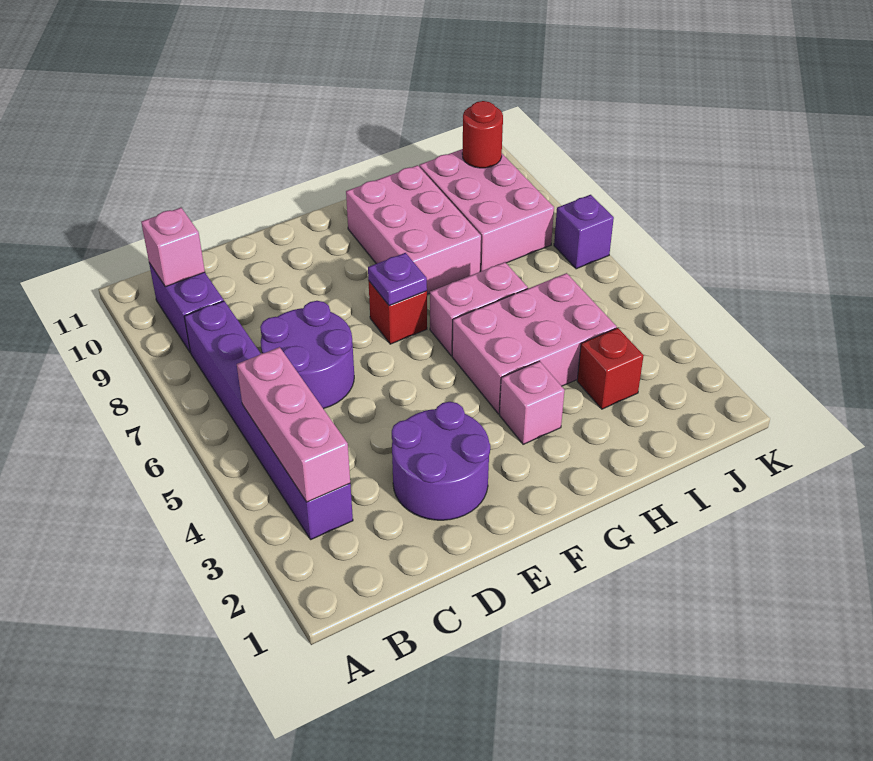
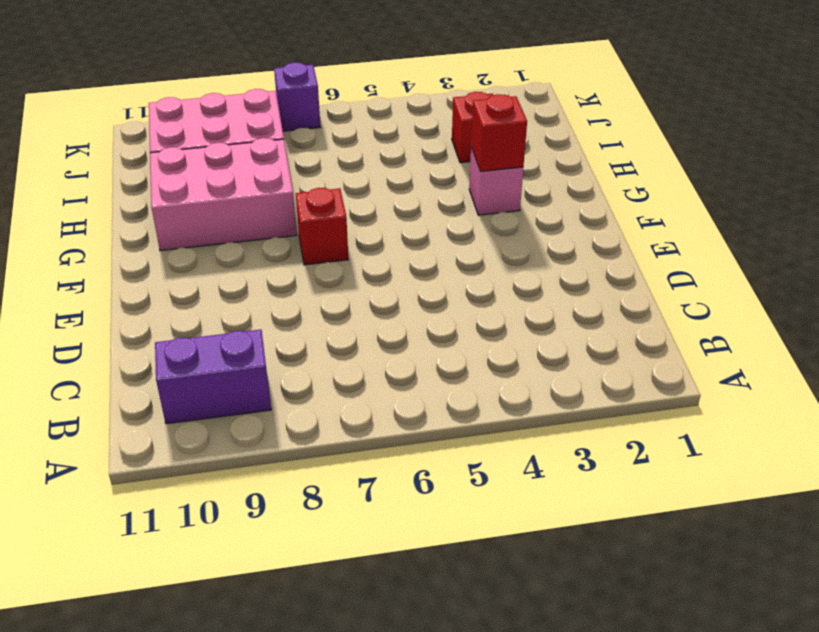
red 1x1 brick [471,94,527,172] -> none
none -> purple 1x6 brick [184,301,353,539]
none -> purple 2x2 round brick [260,301,354,409]
none -> purple 2x2 round brick [392,402,490,520]

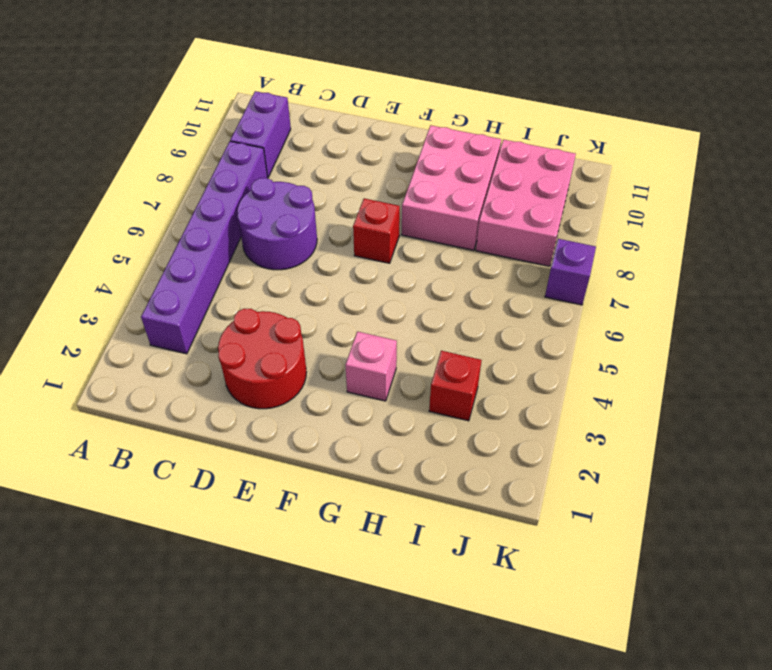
red 2x2 round brick [218,309,306,409] -> purple 2x2 round brick [392,402,490,520]
none -> pink 2x3 brick [452,273,616,414]
none -> pink 1x2 brick [430,262,528,356]
none -> pink 1x3 brick [237,347,350,502]

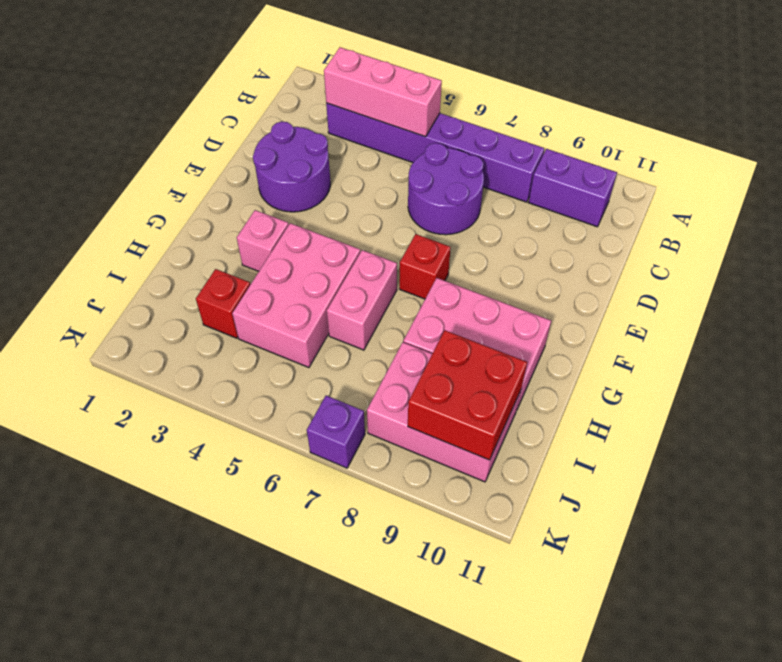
red 2x2 brick [408,330,527,460] -> red 1x1 round brick [462,101,503,168]
none -> pink 1x1 brick [141,208,205,287]
none -> purple 1x1 plate [368,253,427,306]

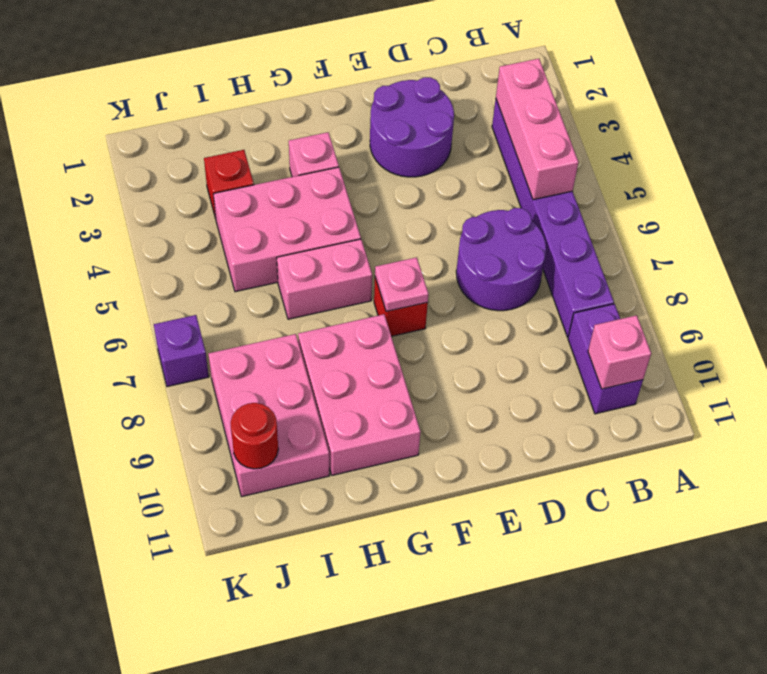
pink 1x1 plate [375,257,428,312] -> purple 1x1 plate [368,253,427,306]

